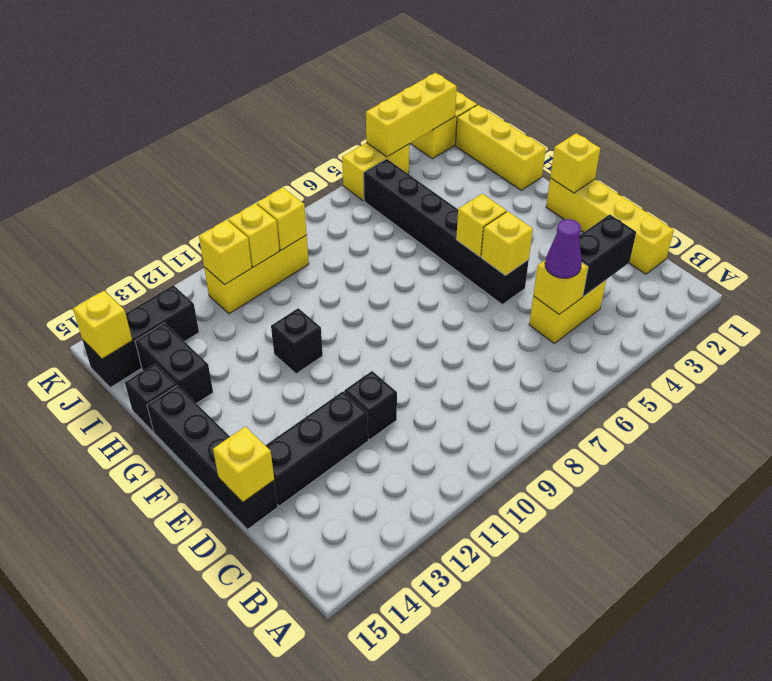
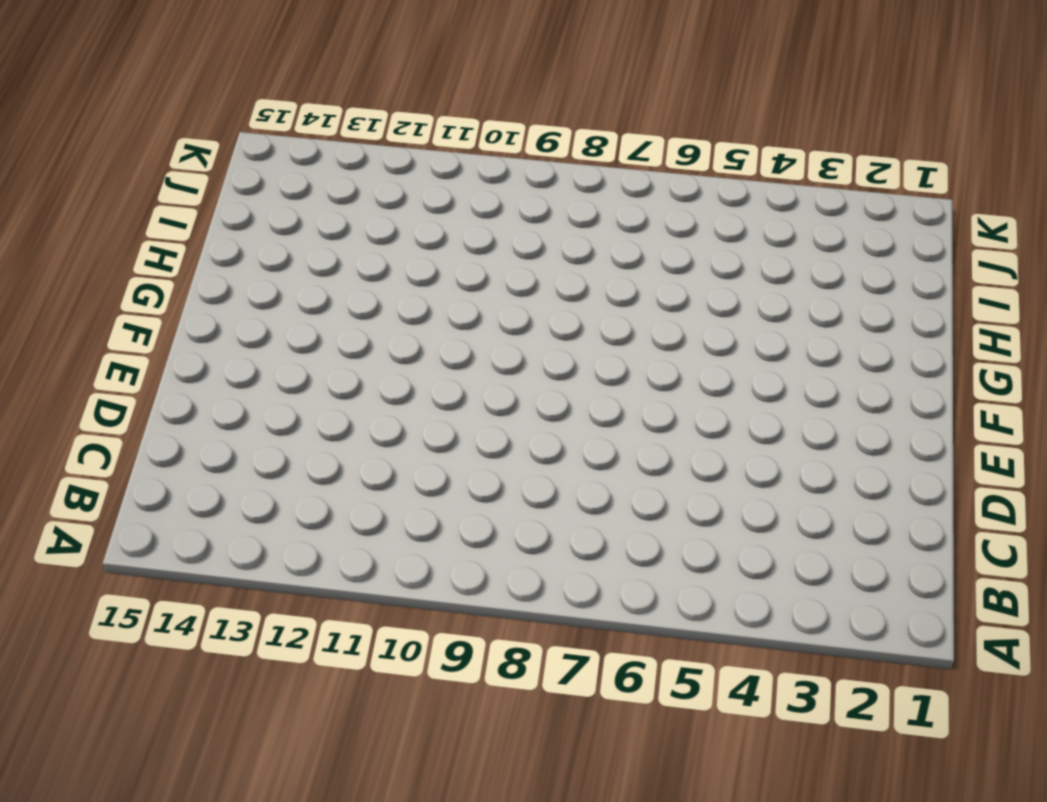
none -> yellow 1x4 brick [546,178,674,274]
none -> yellow 1x2 brick [529,280,606,343]
none -> black 1x1 brick [344,371,397,440]

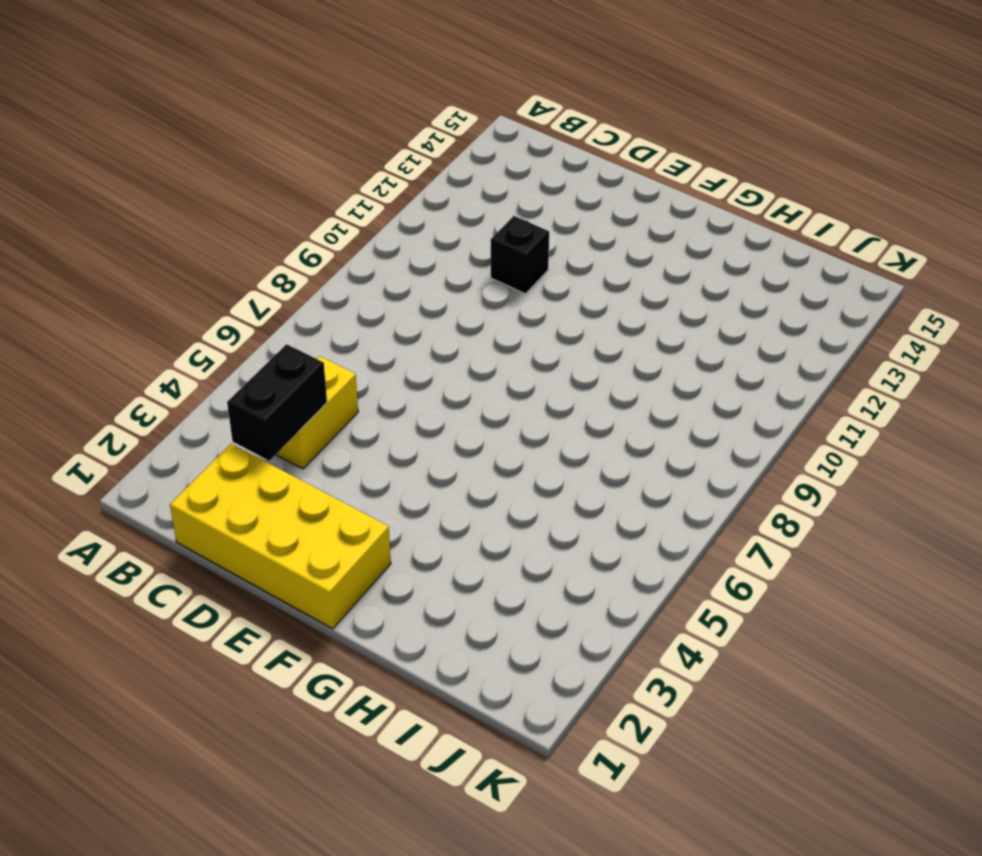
yellow 2x4 brick [170,444,391,629] -> yellow 1x4 brick [546,178,674,274]
none -> black 1x3 brick [265,391,368,506]
none -> black 1x4 brick [147,385,278,529]
none -> black 1x6 brick [364,159,529,304]

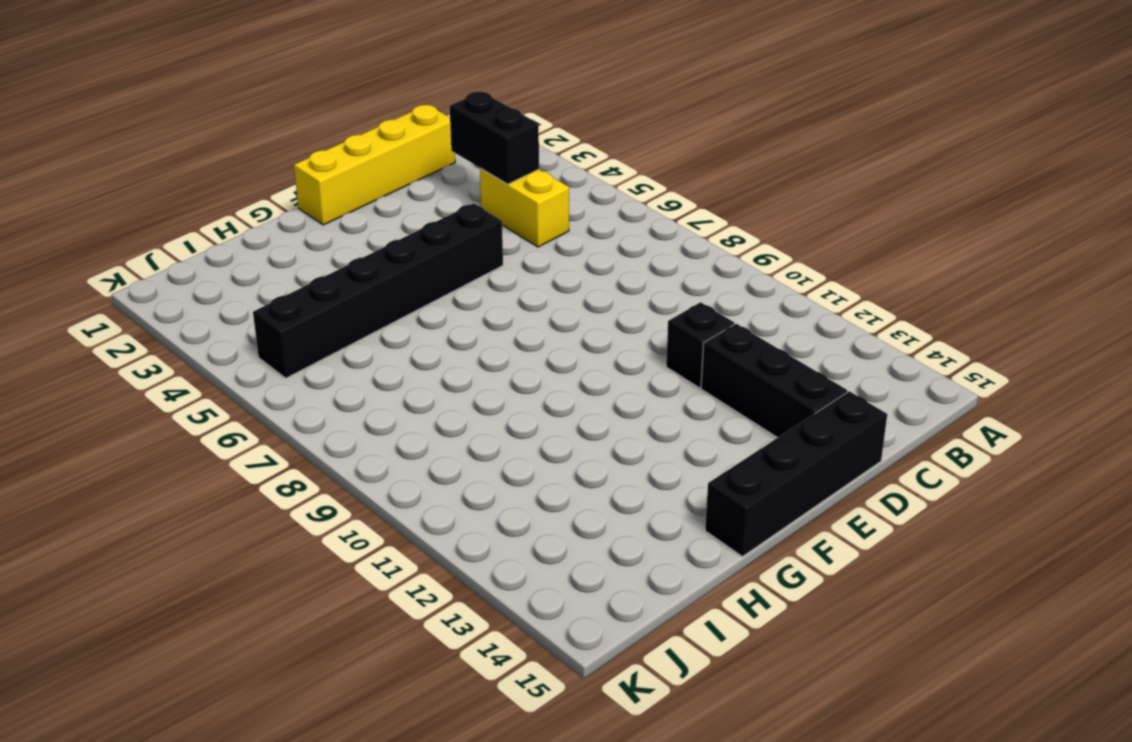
none -> black 1x1 brick [271,308,323,374]
none -> yellow 1x3 brick [455,105,546,190]
none -> black 1x2 brick [135,323,213,404]

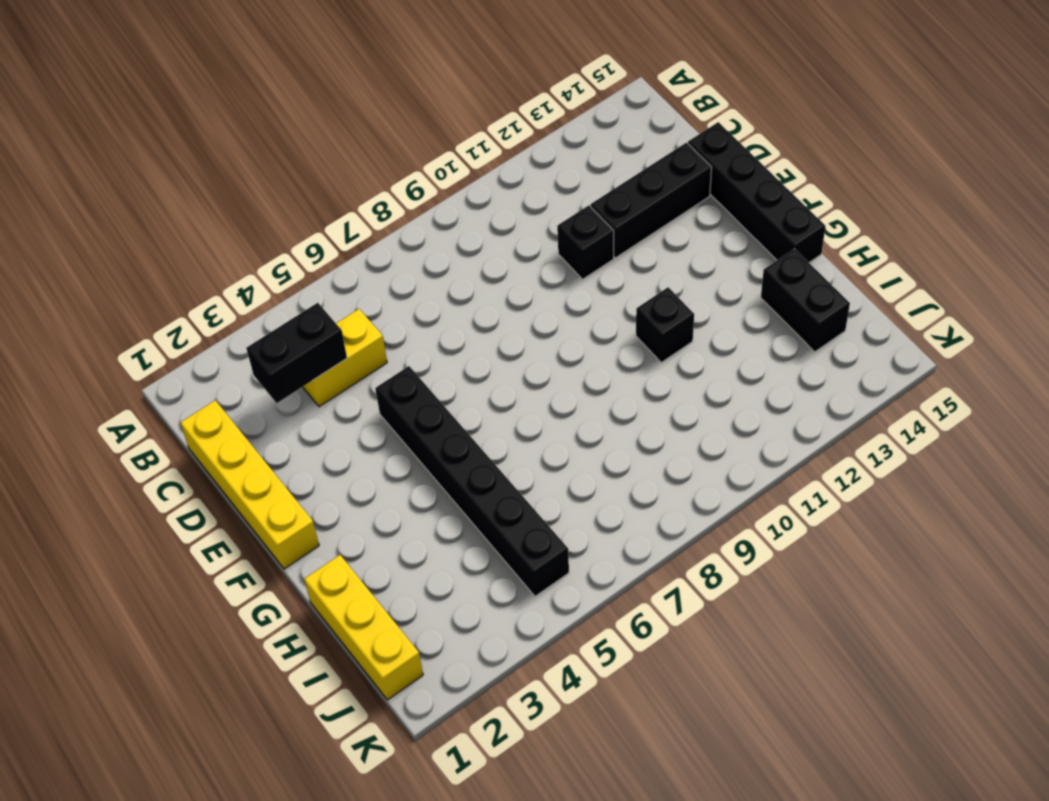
none -> black 1x1 brick [125,363,177,432]
none -> yellow 1x3 brick [204,235,309,314]
none -> black 1x3 brick [82,285,199,388]

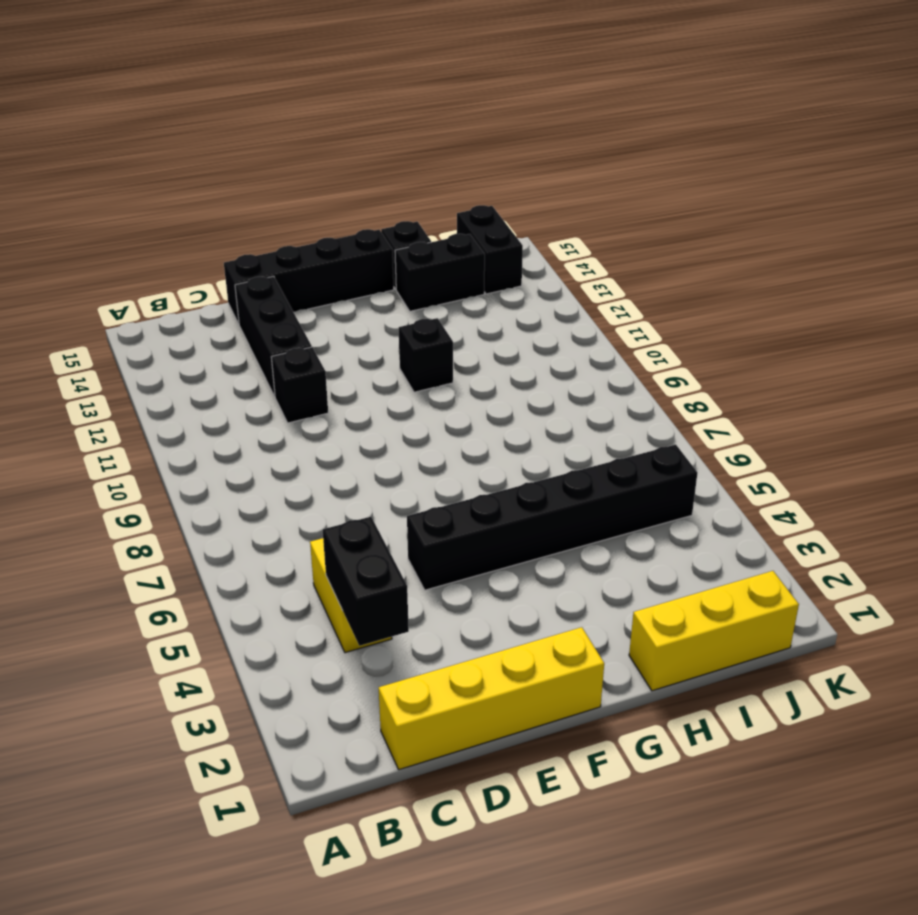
black 1x2 brick [457,205,523,294] -> black 1x3 brick [82,285,199,388]
none -> yellow 1x3 brick [204,235,309,314]
none -> yellow 1x2 brick [412,91,477,159]
none -> yellow 1x2 brick [342,143,409,201]

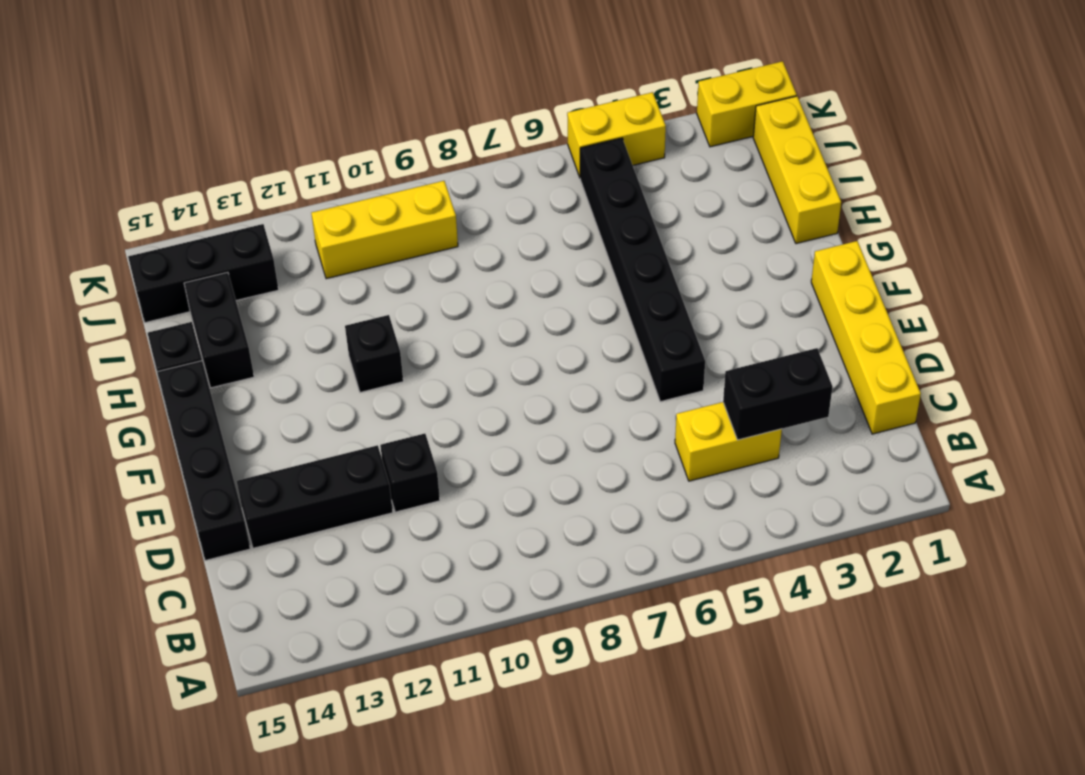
none -> yellow 1x1 brick [533,259,588,314]
none -> yellow 1x1 brick [213,427,274,502]
none -> yellow 1x1 brick [481,211,533,275]

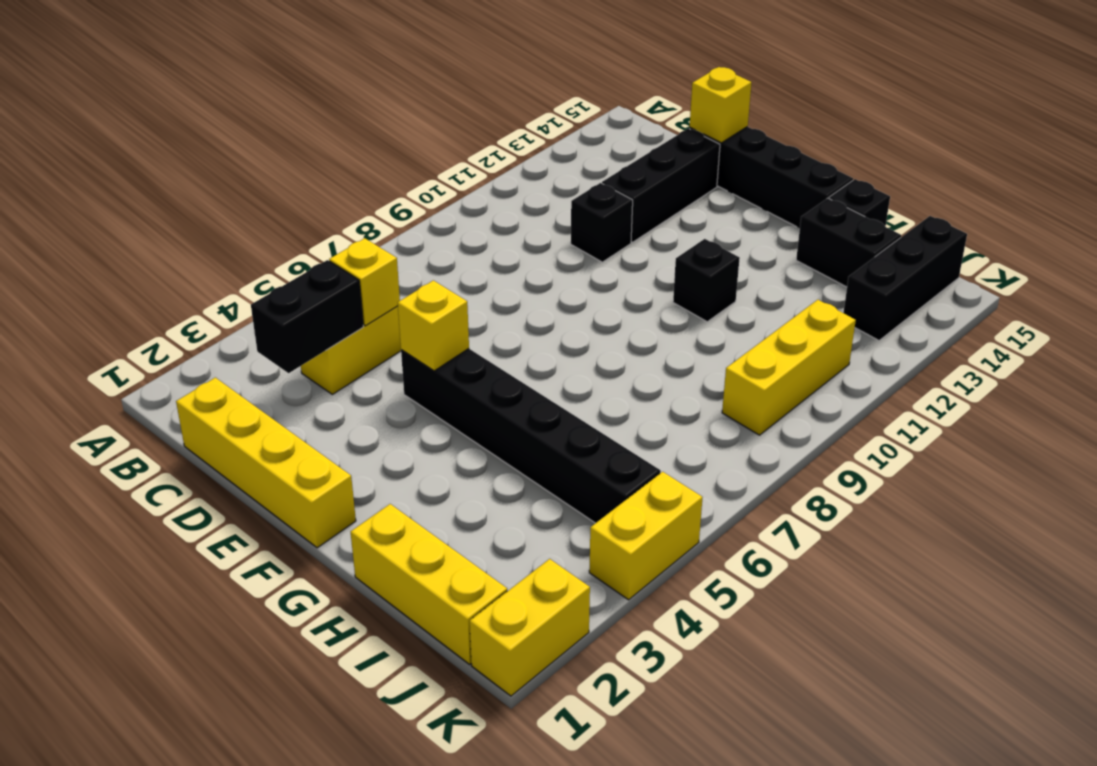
none -> yellow 1x1 brick [550,133,600,193]
none -> yellow 1x1 brick [456,194,506,257]
none -> yellow 1x1 brick [257,188,307,250]

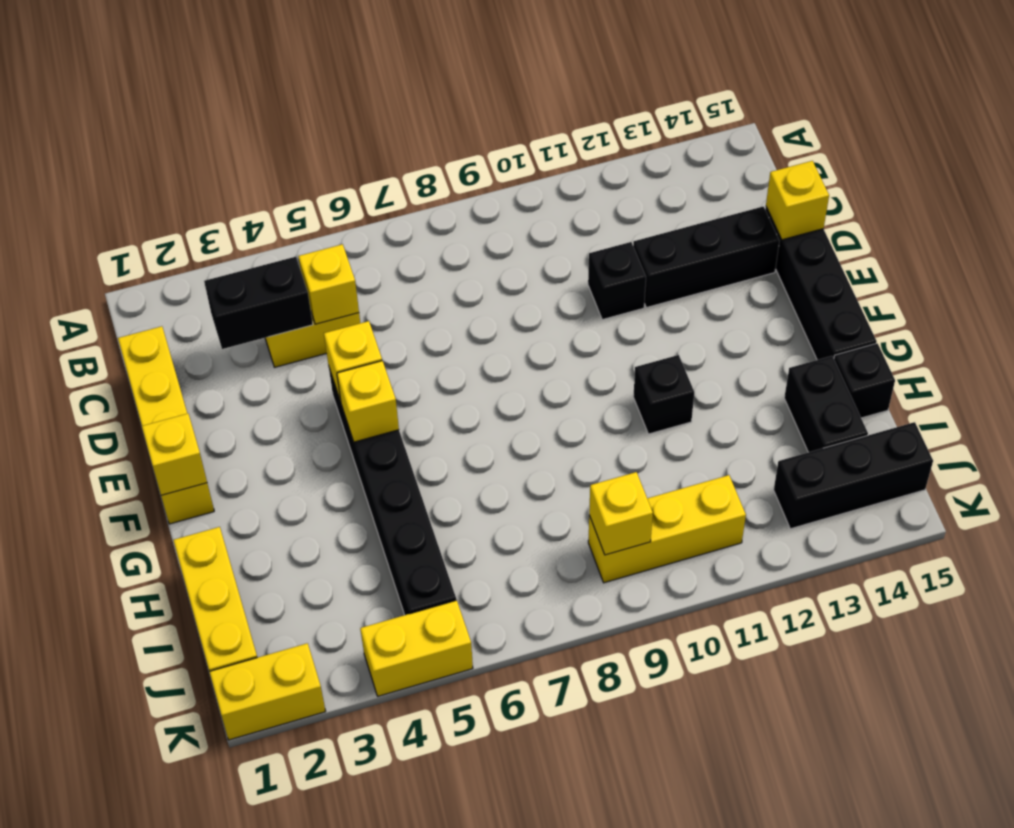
none -> yellow 1x1 brick [228,204,279,267]
none -> yellow 1x1 brick [199,220,252,285]
none -> yellow 1x1 brick [73,291,132,359]

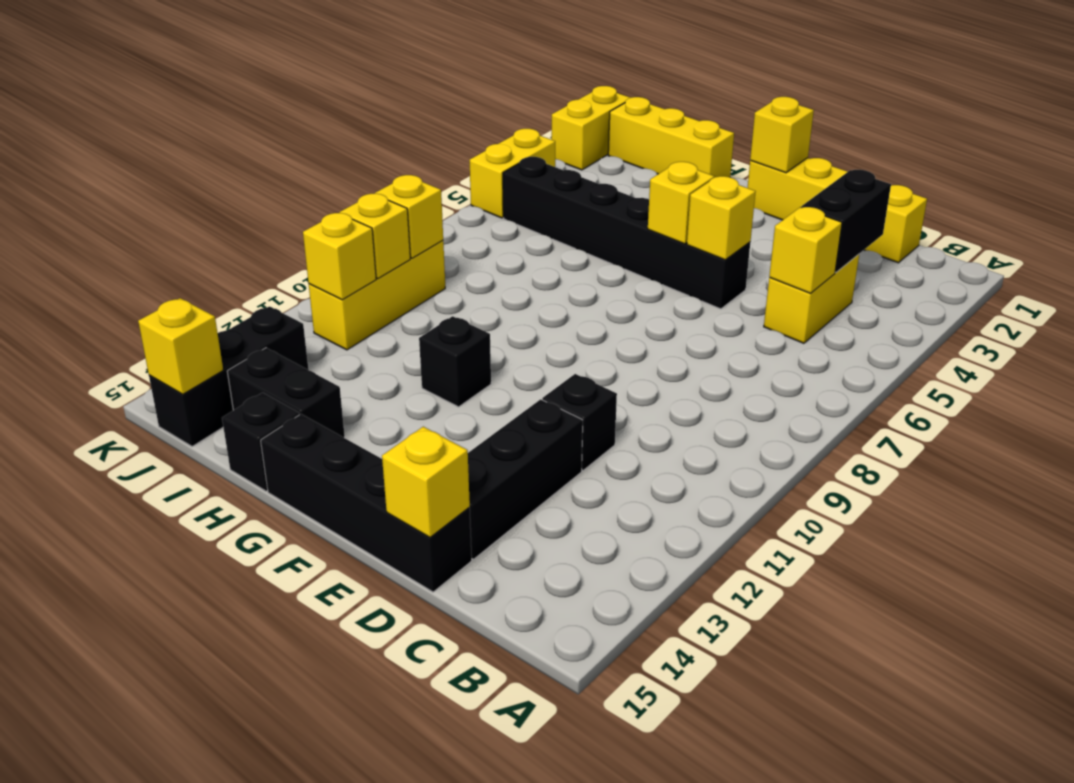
none -> yellow 1x3 brick [366,73,457,157]
none -> purple 1x1 cone [545,219,582,278]

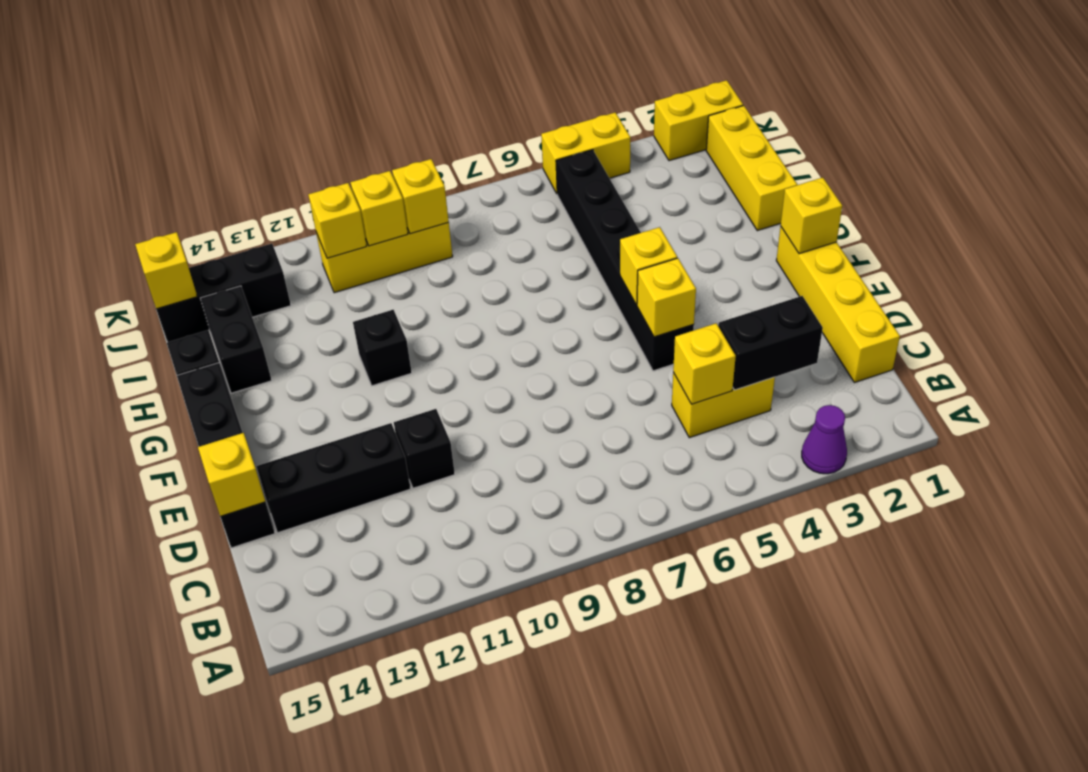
purple 1x1 cone [802,405,847,474] -> purple 1x1 cone moved to [545,219,582,278]
none -> yellow 1x3 brick [366,73,457,157]

